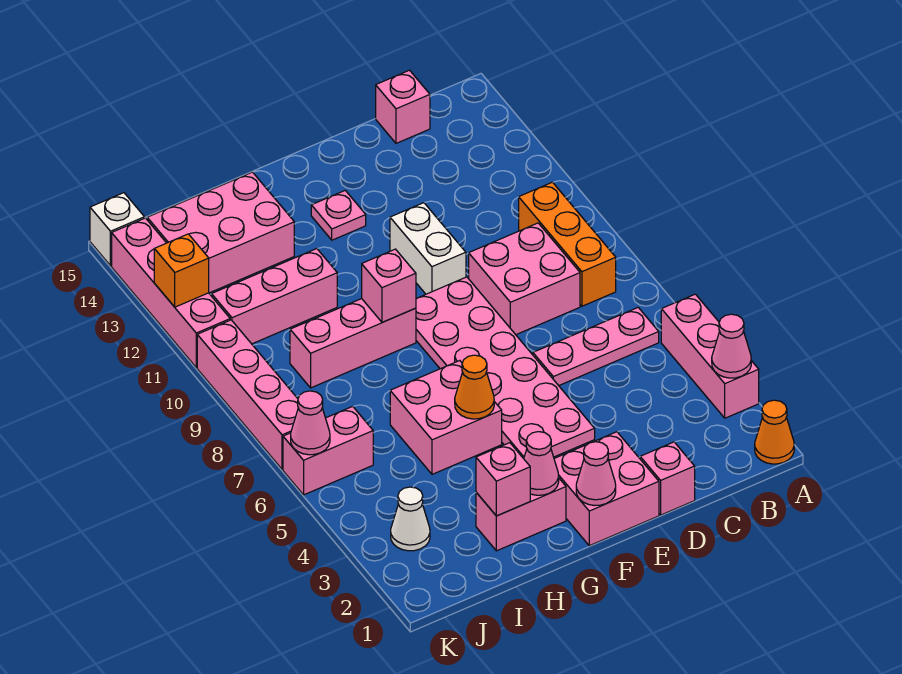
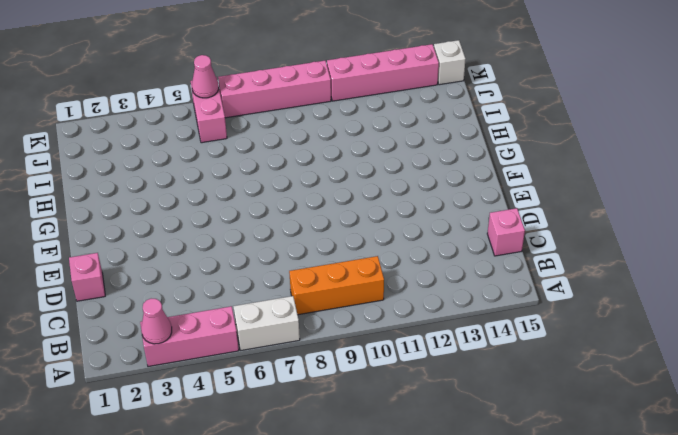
white 1x2 brick [233,296,300,350] -> white 1x2 brick moved to [390,203,466,294]
none -> orange 1x1 cone [755,400,794,464]
none -> pink 1x3 plate [533,308,659,386]
none -> pink 2x2 brick [469,223,580,335]

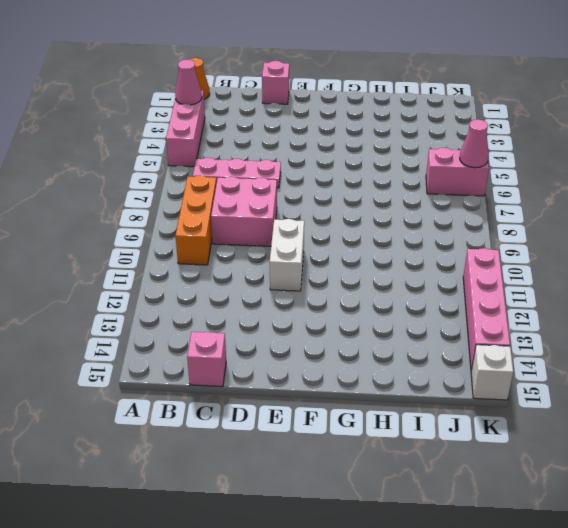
none -> pink 2x2 brick [554,432,659,546]
none -> pink 2x6 plate [416,277,595,459]
none -> pink 1x1 plate [311,190,366,240]

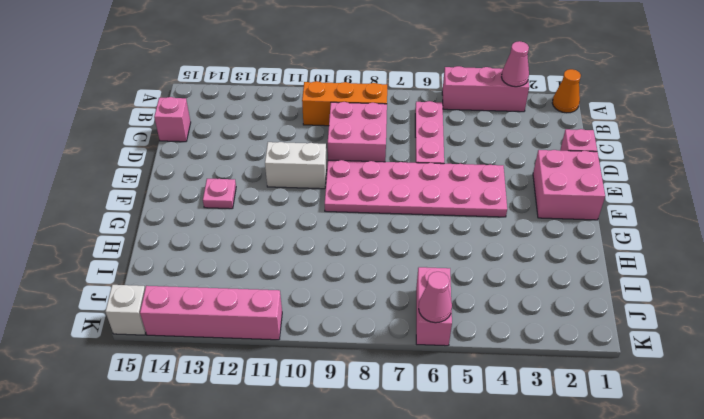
none -> pink 1x2 brick [476,479,566,551]
none -> pink 2x2 brick [390,361,502,474]
none -> pink 1x3 brick [290,299,416,388]

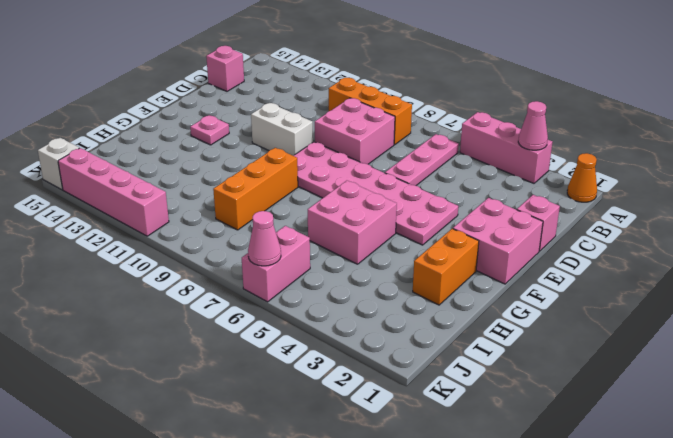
orange 1x2 brick [413,229,479,305] -> pink 1x2 brick [476,479,566,551]
orange 1x3 brick [213,148,298,230] -> pink 1x3 brick [290,299,416,388]
none -> pink 1x3 brick [212,249,337,344]
none -> pink 2x3 brick [147,172,294,293]
none -> white 1x1 cone [391,487,430,551]

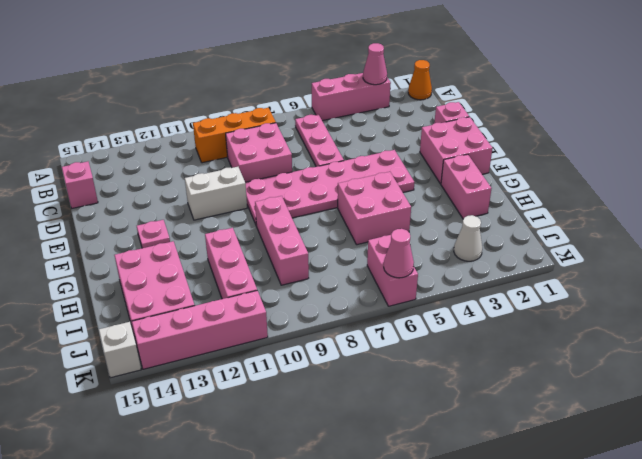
none -> pink 1x4 brick [197,320,298,469]
none -> pink 1x1 cone [576,442,616,506]
none -> pink 1x1 cone [524,432,559,495]

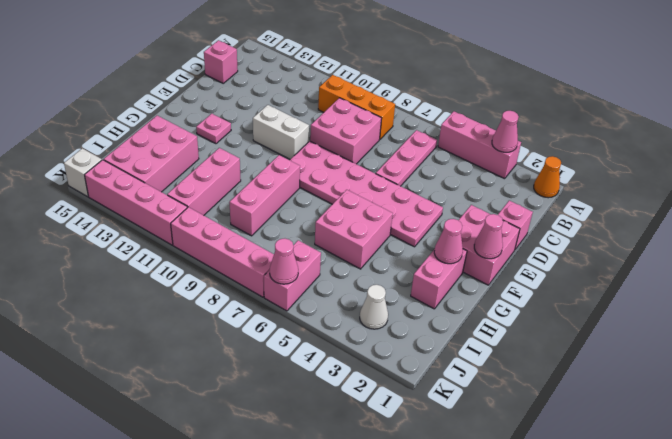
none -> orange 1x1 cone [455,355,494,419]
none -> pink 1x1 brick [362,249,416,322]
none -> pink 1x1 brick [476,443,530,516]

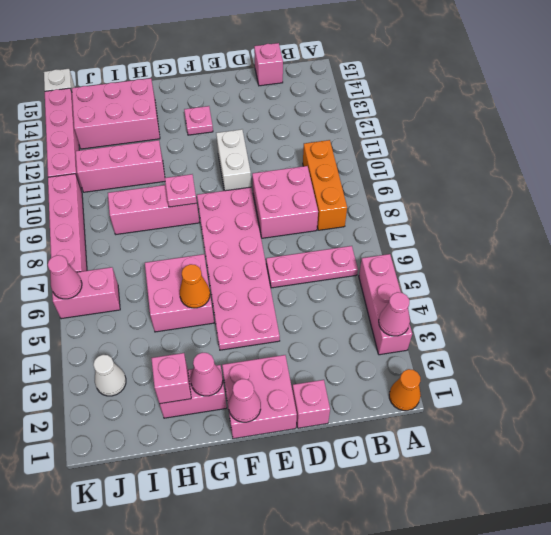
pink 1x1 plate [165,174,197,207] -> pink 1x1 brick [362,249,416,322]
none -> orange 1x1 brick [154,234,209,307]

